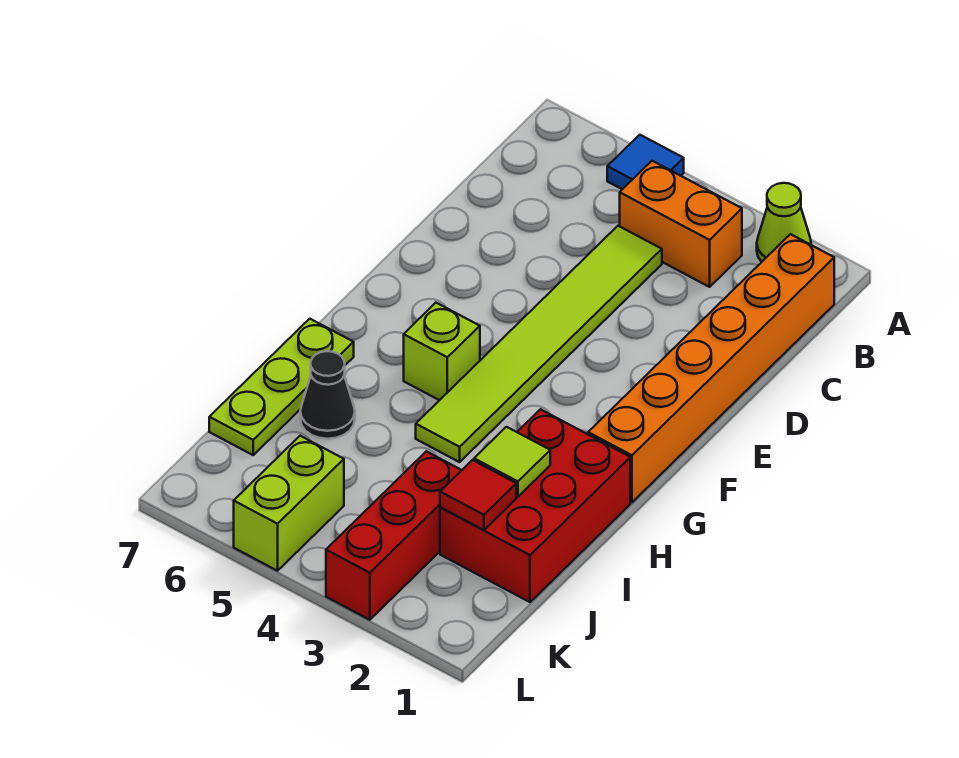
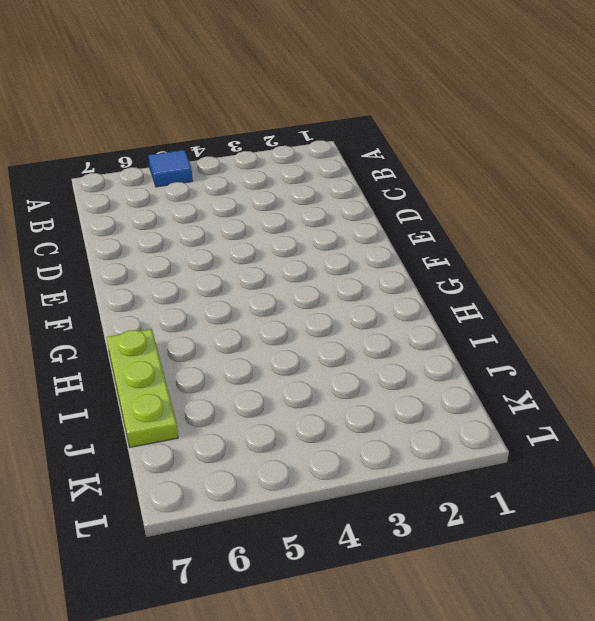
none -> lime 1x1 cone [757,183,811,262]
none -> orange 1x6 brick [588,234,834,502]
none -> orange 1x2 brick [620,161,742,287]

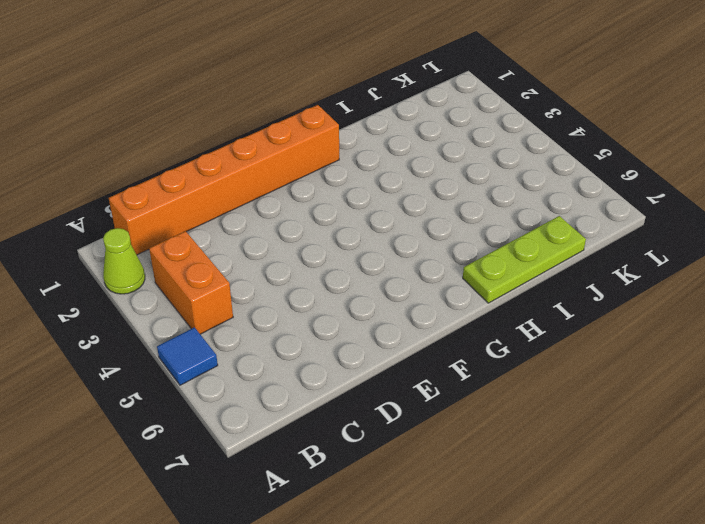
none -> lime 1x6 tile [416,226,662,462]
none -> lime 1x1 brick [404,303,480,400]
none -> red 2x3 brick [440,409,630,602]

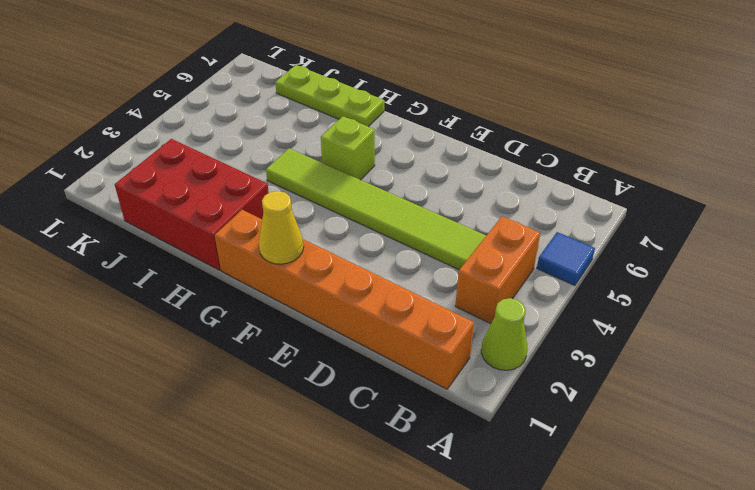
yellow 1x1 cone [259,191,304,264] -> none
none -> black 1x1 cone [300,351,355,439]
none -> red 1x3 brick [326,451,462,620]
none -> lime 1x2 brick [234,436,344,571]

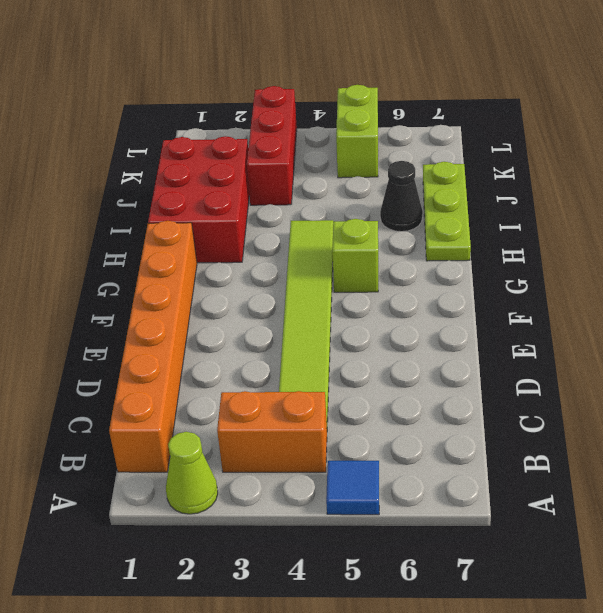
none -> lime 1x1 tile [474,427,550,497]
none -> red 1x1 tile [440,460,516,530]

